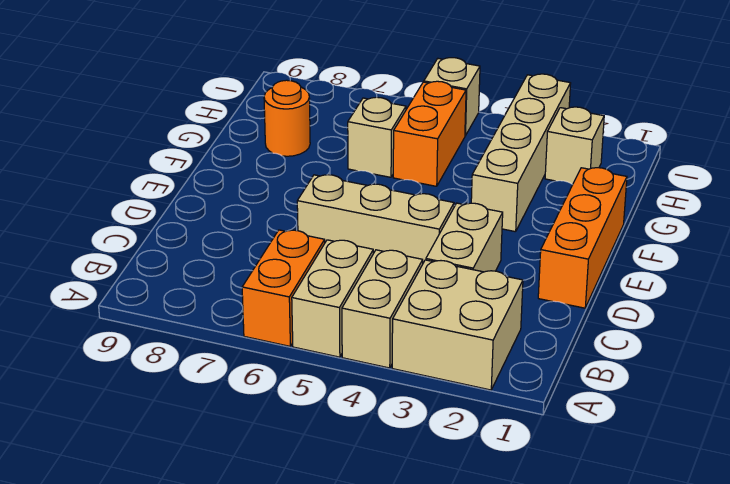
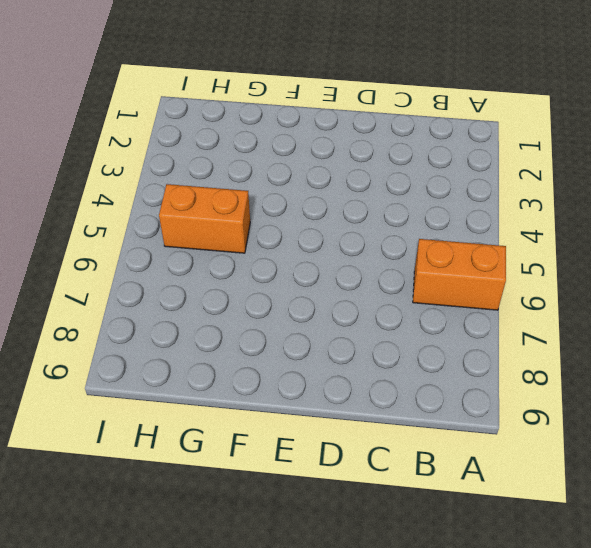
none -> tan 2x2 brick [392,260,523,390]
none -> tan 1x2 brick [342,250,423,368]
none -> tan 1x2 brick [292,240,373,357]

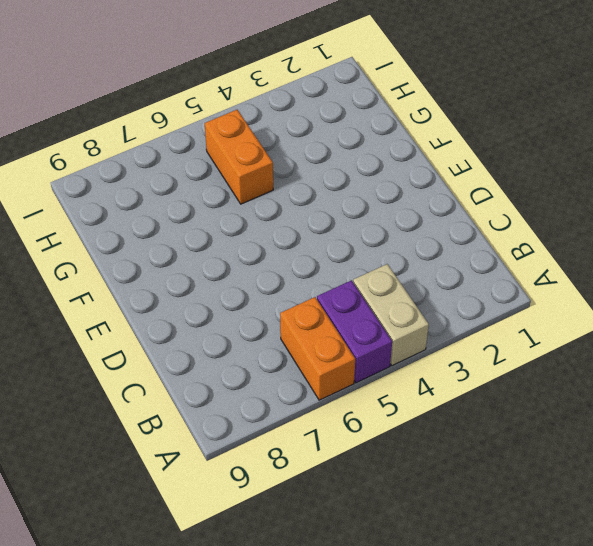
purple 1x2 brick [317,280,392,383] -> tan 1x2 brick [292,240,373,357]
none -> tan 2x2 brick [392,260,523,390]
none -> tan 1x2 brick [426,203,503,272]
none -> orange 1x3 brick [538,168,627,308]

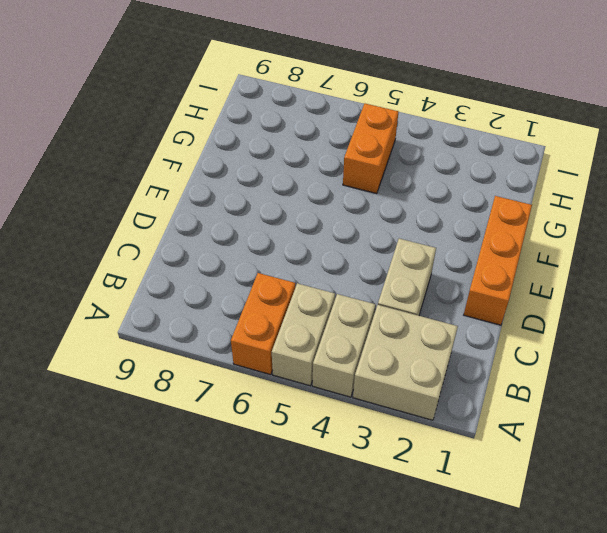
none -> tan 1x3 brick [297,175,454,263]
none -> tan 1x4 brick [471,74,571,232]
none -> tan 1x1 brick [348,97,406,177]

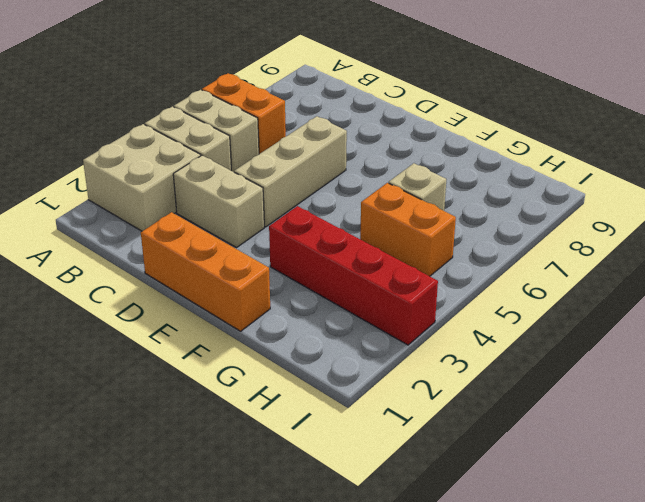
red 1x4 brick [269,206,438,345] -> tan 1x4 brick [471,74,571,232]
none -> orange 1x1 round brick [264,80,310,156]
none -> tan 1x1 brick [545,107,604,184]
none -> tan 1x1 brick [424,58,480,136]

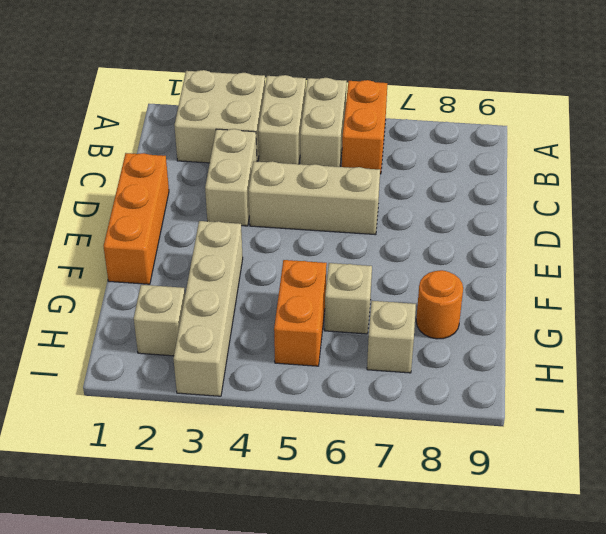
tan 1x1 brick [367,301,416,373] -> tan 1x1 brick moved to [424,58,480,136]

